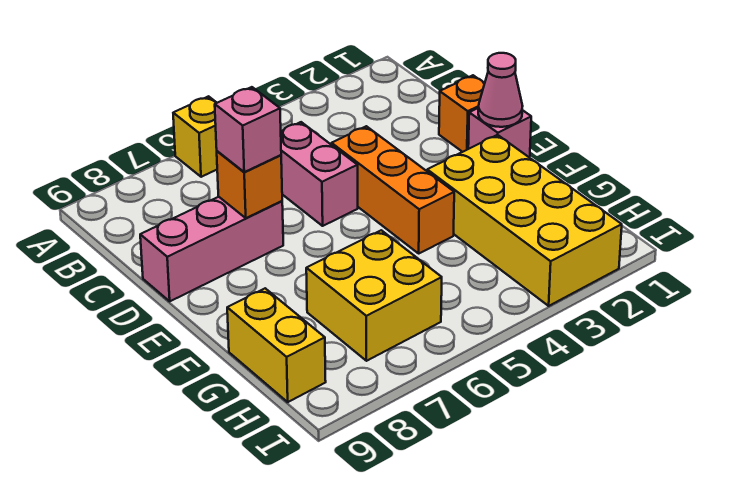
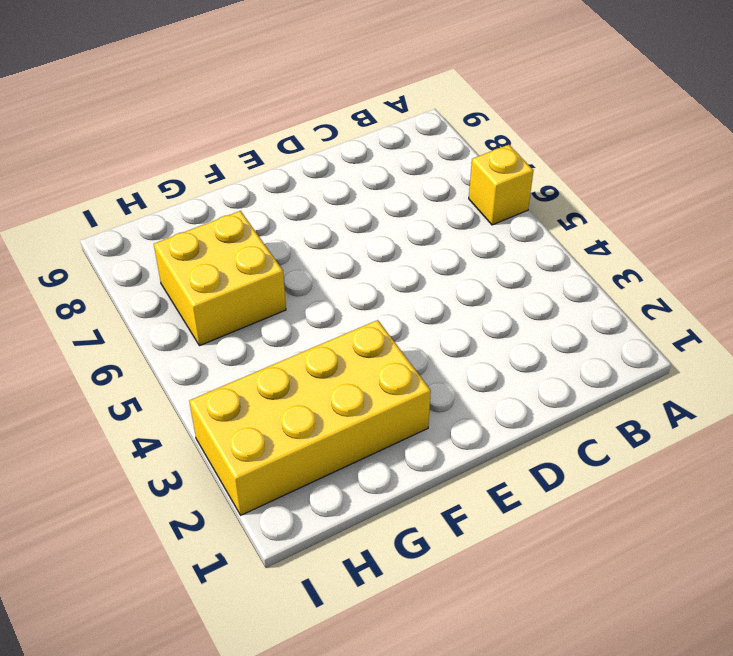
none -> pink 1x2 brick [281,122,358,226]
none -> orange 1x1 brick [439,75,485,152]
none -> orange 1x3 brick [332,126,454,253]

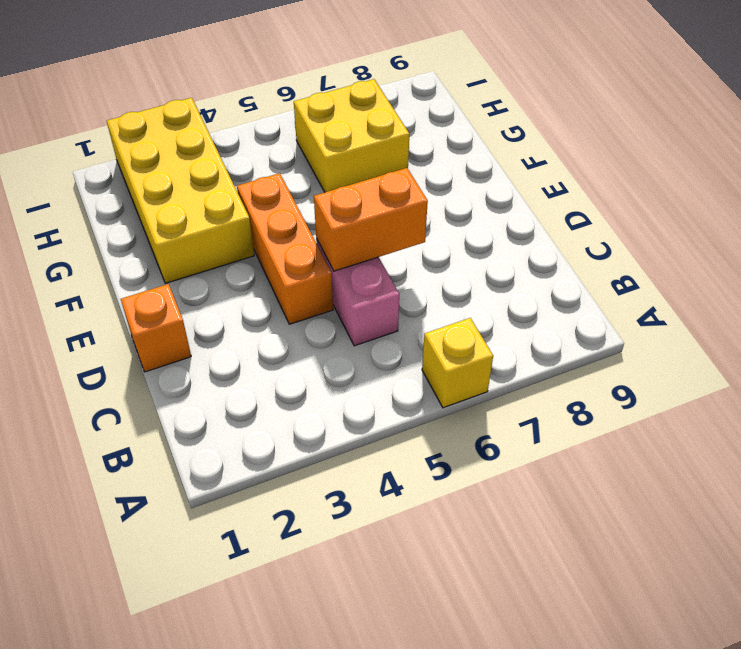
orange 1x2 brick [314,168,428,271] -> none
none -> pink 1x3 brick [140,197,283,301]
none -> pink 1x1 brick [468,108,531,158]
none -> yellow 1x2 brick [227,288,326,402]

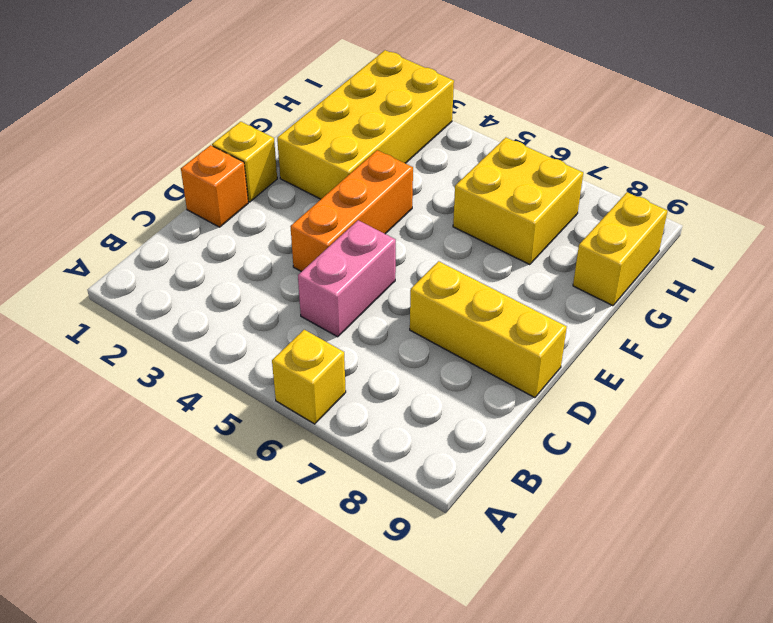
yellow 1x3 brick [410,261,567,398] -> pink 1x3 brick [140,197,283,301]
yellow 1x1 brick [212,122,277,202] -> pink 1x1 brick [468,108,531,158]
none -> orange 1x1 brick [217,151,282,218]
none -> pink 1x1 cone [478,53,522,127]
none -> pink 1x1 brick [215,87,281,172]

